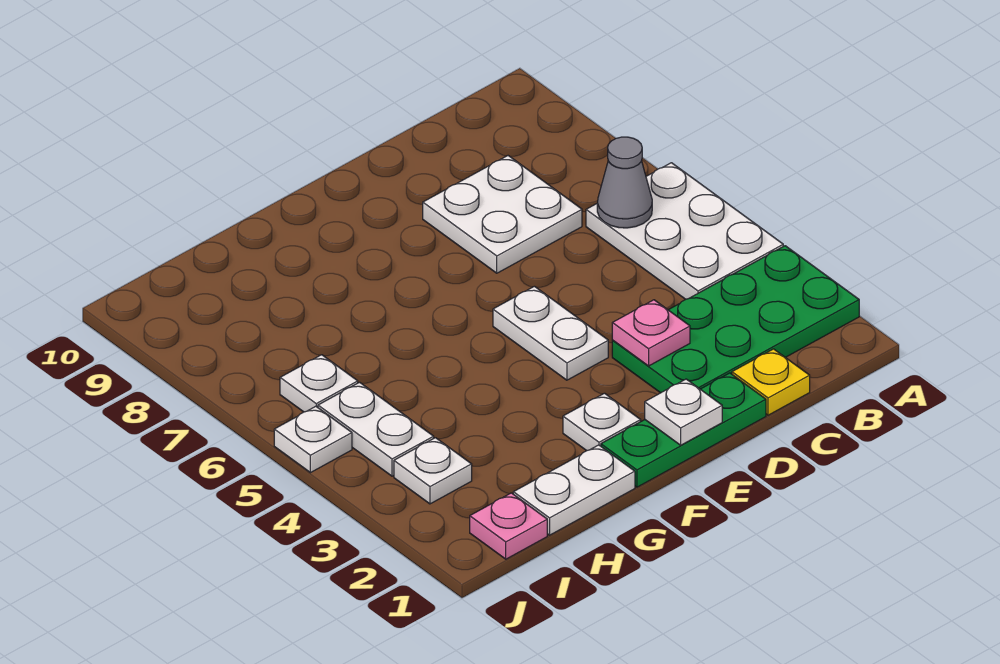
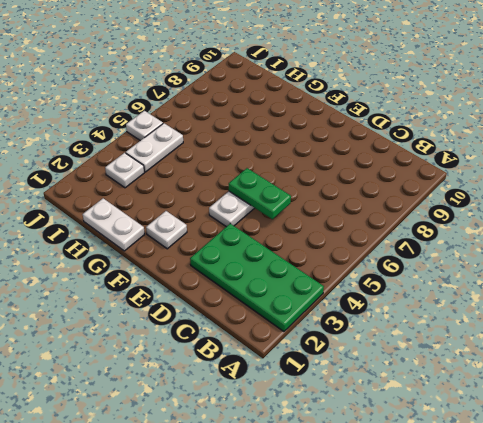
green 1x2 plate [229,168,291,219] -> none
none -> white 2x3 plate [586,163,783,299]
none -> yellow 1x1 plate [732,349,810,415]
none -> white 2x2 plate [423,156,582,273]

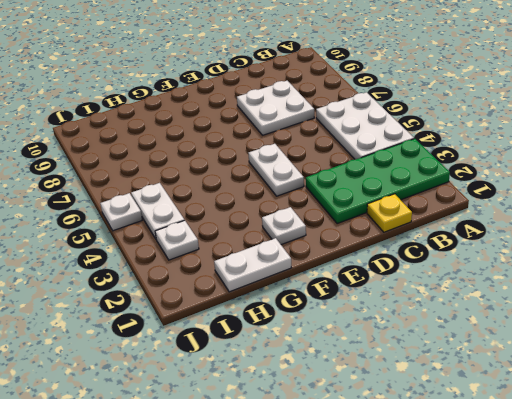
none -> green 1x3 plate [601,373,766,487]
none -> pink 1x1 plate [470,493,547,559]
none -> white 1x1 plate [280,355,358,412]

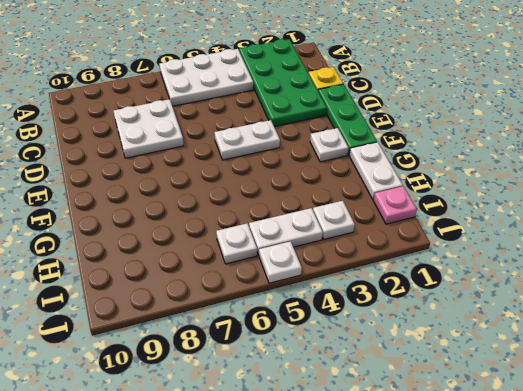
none -> grey 1x1 cone [597,137,652,228]
none -> pink 1x1 plate [612,300,690,366]
none -> white 1x1 plate [645,379,722,445]

